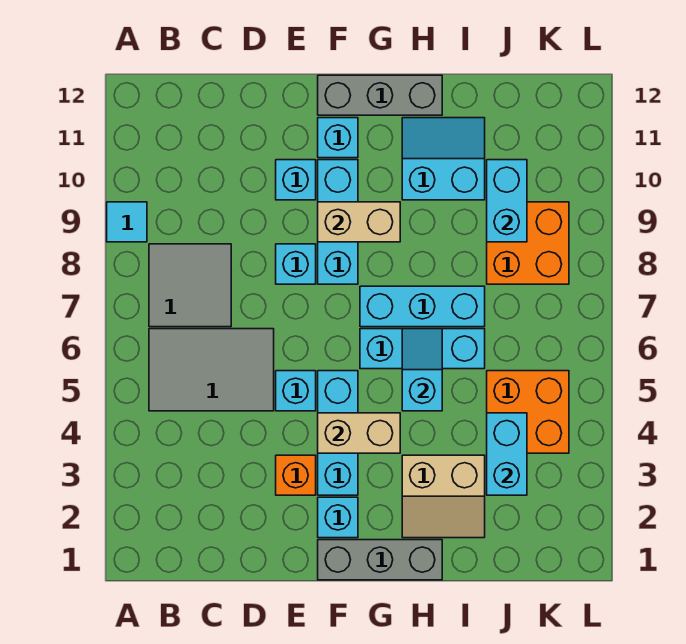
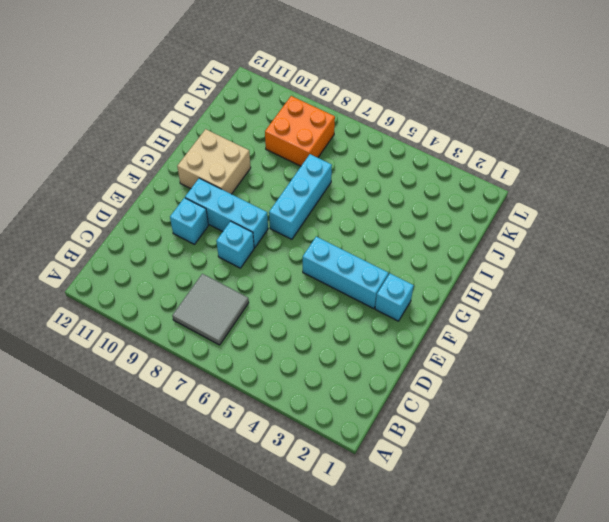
tan 2x2 brick [177,129,251,194] -> cyan 2x2 slope [402,118,485,200]
none -> cyan 1x1 tile [107,202,147,242]
none -> grey 2x3 tile [149,329,274,411]
none -> orange 1x1 brick [276,455,316,495]

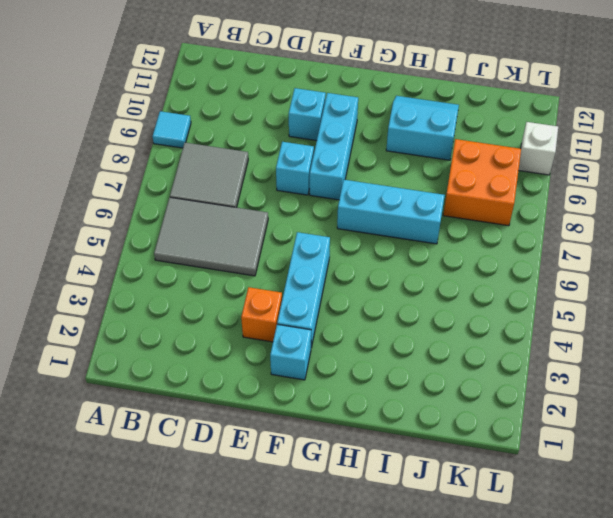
white 1x1 brick [519,122,558,175] -> none
none -> cyan 1x1 brick [276,371,316,411]
none -> grey 1x3 brick [318,540,442,580]
none -> cyan 1x1 brick [318,118,358,158]

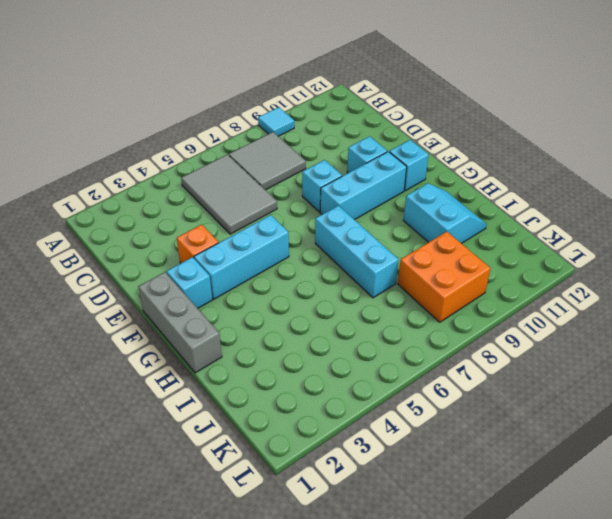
none -> cyan 1x1 brick [276,371,316,411]
none -> grey 1x3 brick [318,75,442,115]
none -> cyan 1x3 brick [360,329,485,369]

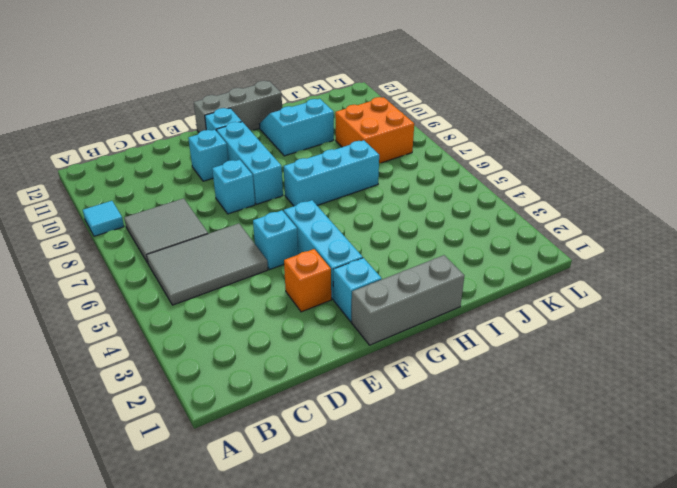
none -> cyan 1x3 brick [360,329,485,369]
none -> tan 2x2 slope [402,455,485,538]
none -> orange 2x2 brick [487,371,569,453]

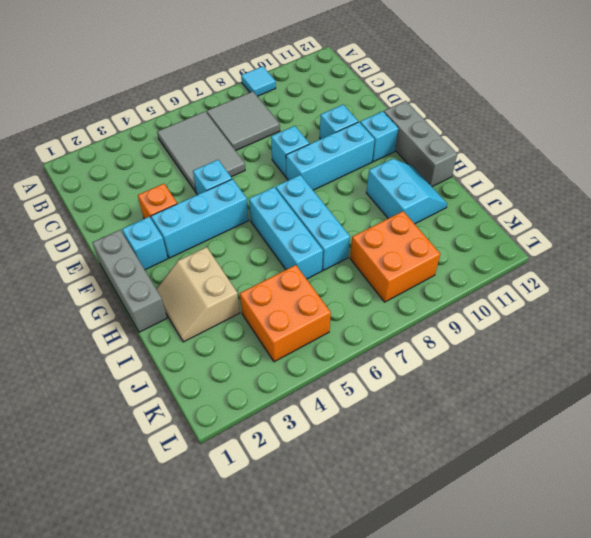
none -> tan 1x2 brick [318,413,400,453]
none -> tan 1x2 brick [318,202,400,242]
none -> cyan 1x2 slope [402,329,442,411]

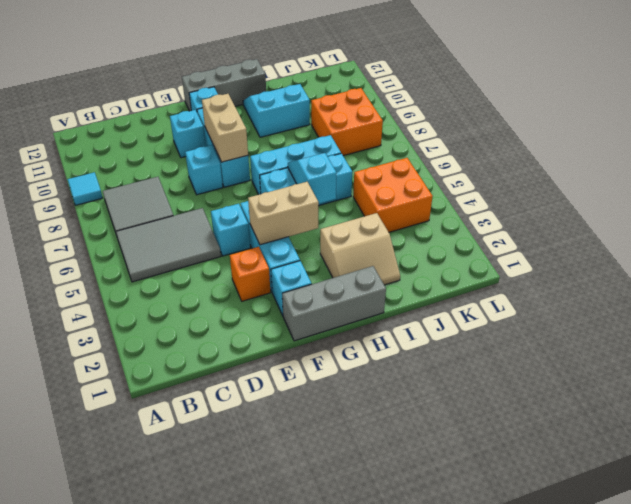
tan 1x2 brick [202,94,248,162] -> tan 1x2 brick turned to [318,202,400,242]
none -> cyan 1x2 brick [487,413,527,495]
none -> cyan 1x2 brick [487,160,527,242]

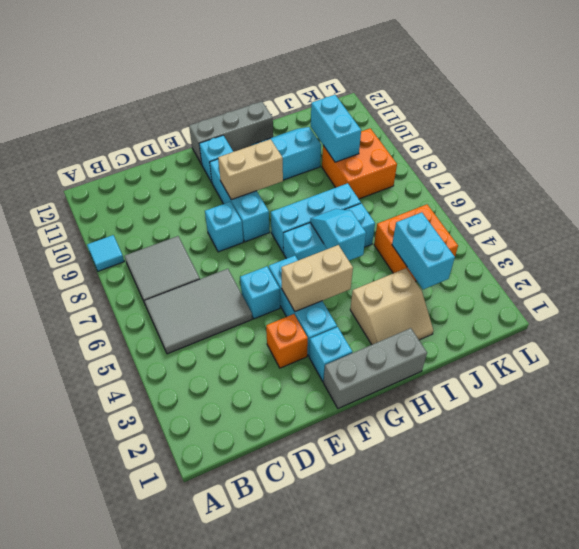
none -> cyan 1x1 brick [276,160,316,200]

